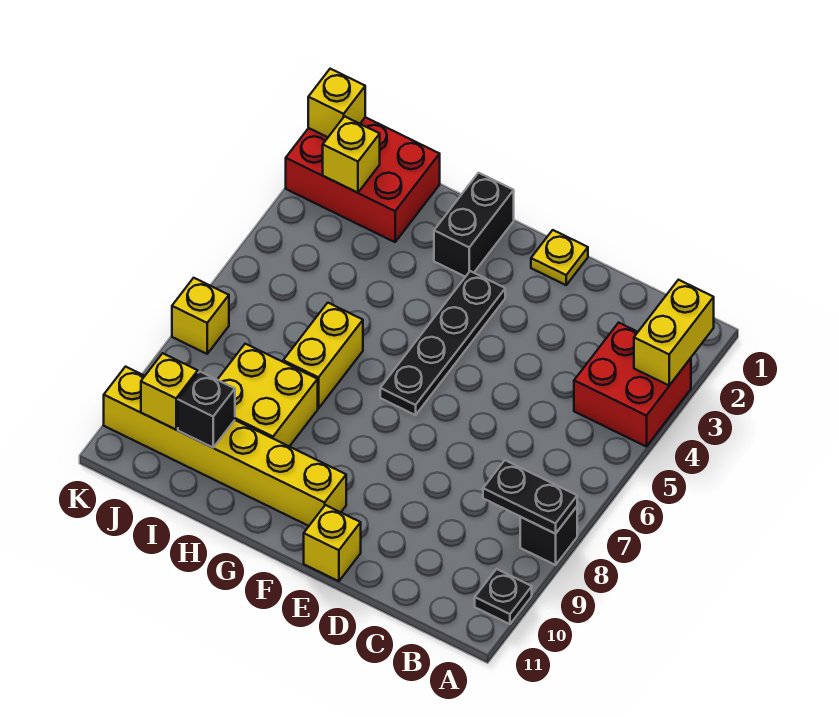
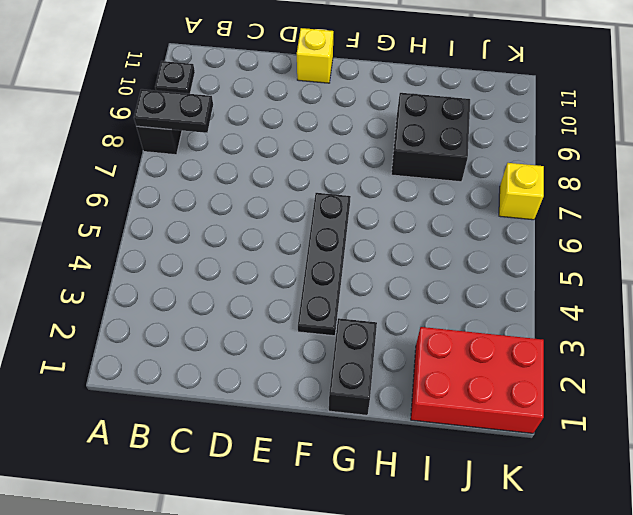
black 2x2 brick [391,93,470,182] -> yellow 2x2 brick [217,344,318,446]
none -> red 2x2 brick [574,323,691,447]
none -> yellow 1x1 plate [531,230,588,285]
none -> yellow 1x6 brick [104,367,346,526]

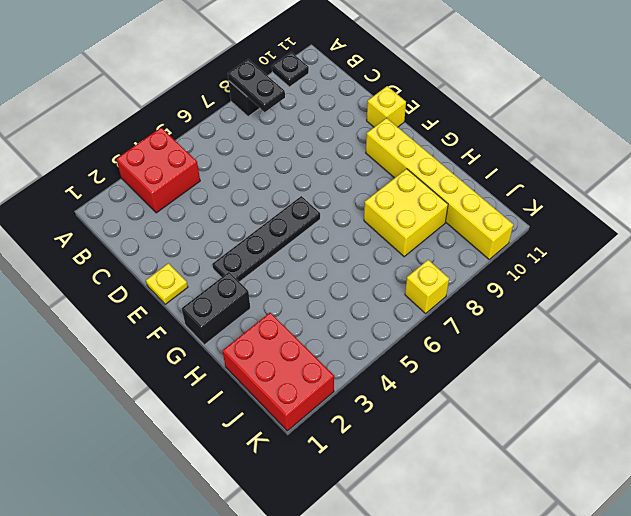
none -> yellow 1x2 brick [283,303,363,408]
none -> yellow 1x2 brick [634,280,714,385]
none -> black 1x1 brick [178,371,235,448]

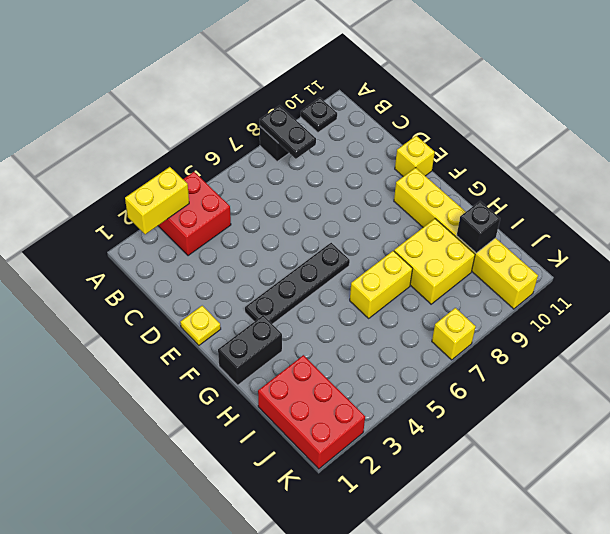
none -> yellow 1x1 brick [323,116,380,193]
none -> yellow 1x1 brick [141,353,198,430]
none -> yellow 1x1 brick [308,69,365,137]

